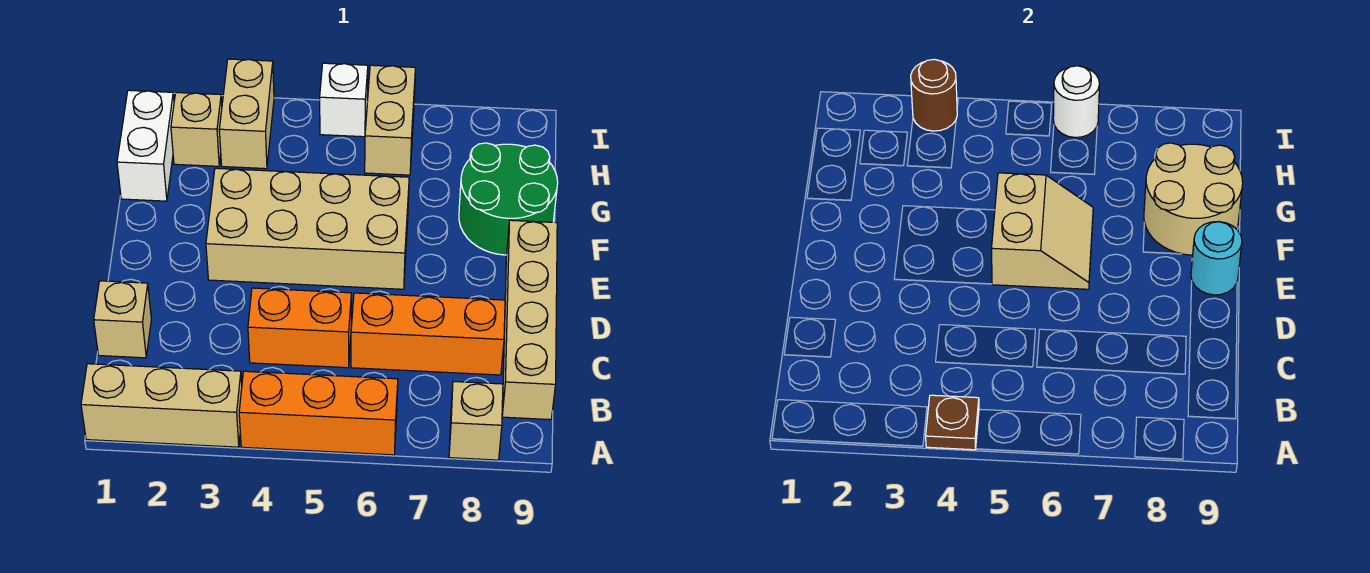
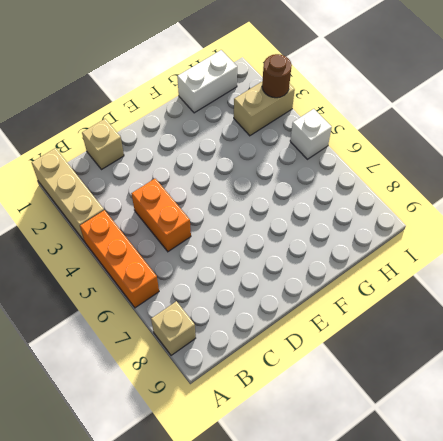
none -> tan 1x4 brick [502,220,557,420]
none -> orange 1x3 brick [351,293,505,375]
none -> tan 2x4 brick [206,168,409,289]

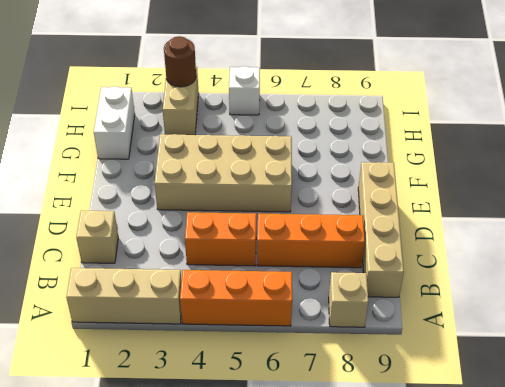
none -> green 2x2 round brick [459,143,558,255]
none -> tan 1x1 brick [171,93,222,166]
none -> tan 1x2 brick [365,65,415,175]

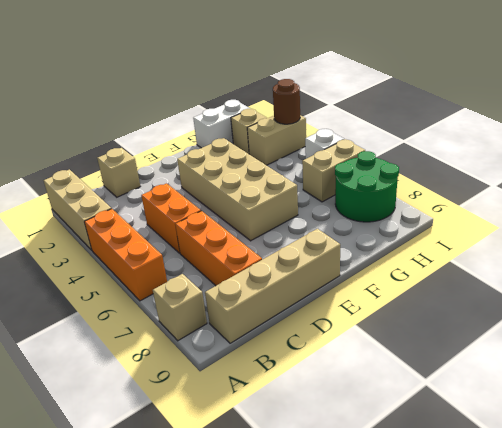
green 2x2 round brick [335,151,399,222] -> green 2x2 round brick moved to [459,143,558,255]
none -> brown 1x1 plate [926,395,979,450]
none -> tan 2x2 slope [992,173,1093,289]
none -> cyan 1x1 round brick [1191,222,1242,295]

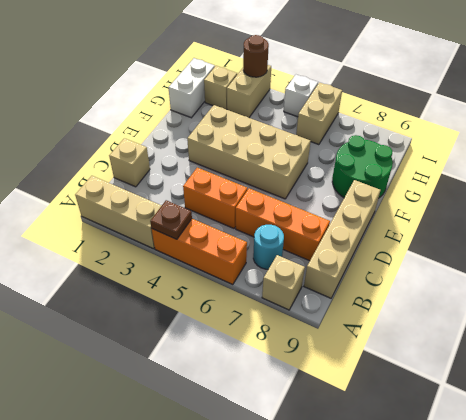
cyan 1x1 round brick [253,225,284,269] -> cyan 1x1 round brick moved to [1191,222,1242,295]
none -> tan 2x2 slope [992,173,1093,289]
none -> tan 2x2 round brick [1144,143,1243,255]
none -> white 1x1 round brick [1053,66,1100,137]

